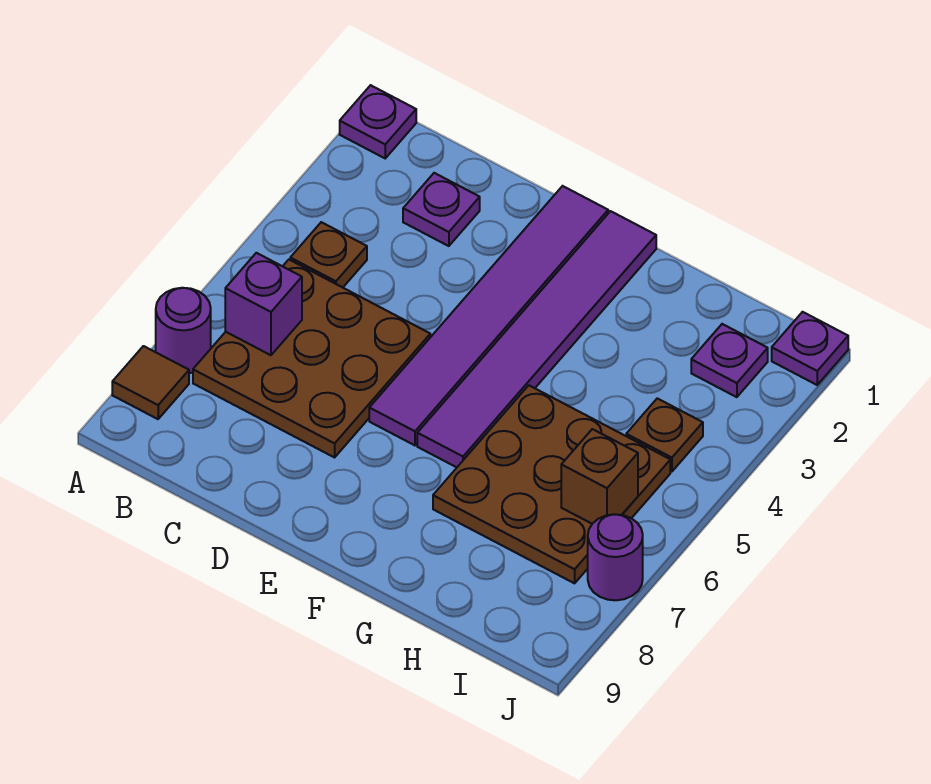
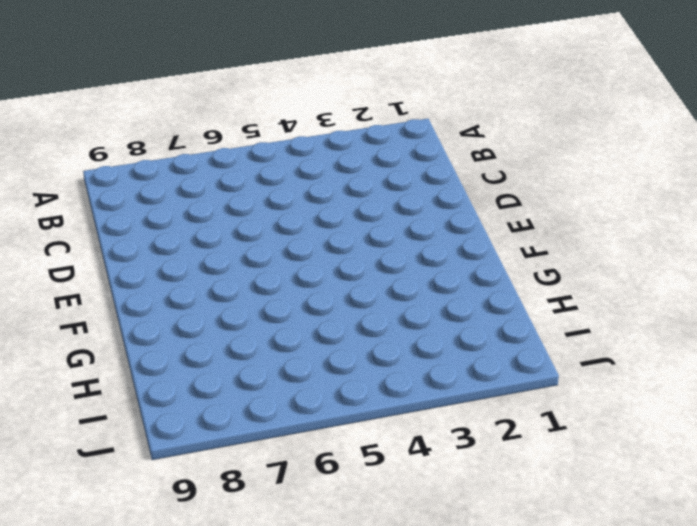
none -> purple 1x1 plate [340,85,416,158]
none -> purple 1x1 round brick [156,288,211,373]
none -> brown 1x1 tile [112,346,189,419]

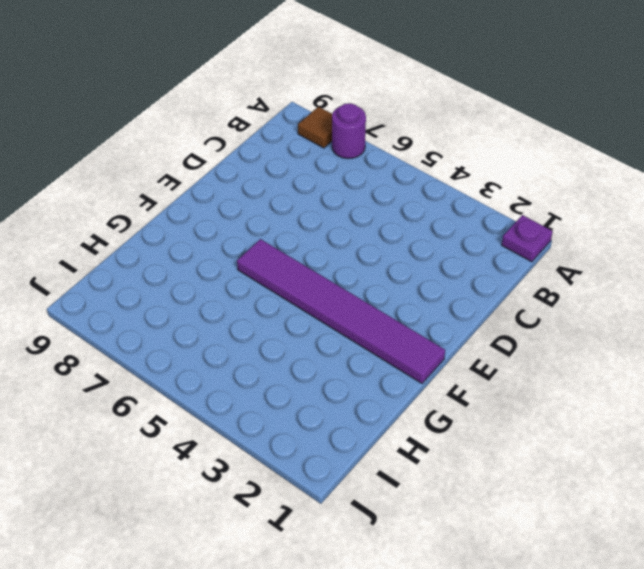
none -> brown 1x1 plate [290,222,367,287]
none -> brown 3x3 plate [193,260,430,457]
none -> purple 1x1 plate [403,173,480,246]

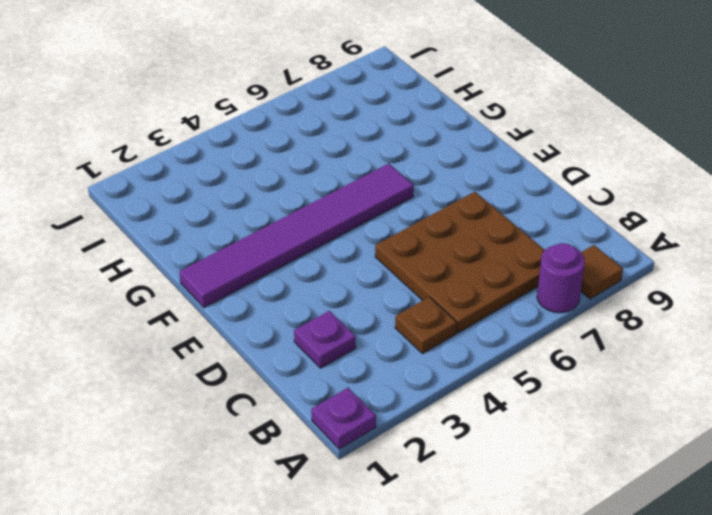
none -> purple 1x6 tile [369,186,608,445]
none -> brown 3x3 plate [433,385,670,583]
none -> purple 1x1 plate [691,324,768,397]

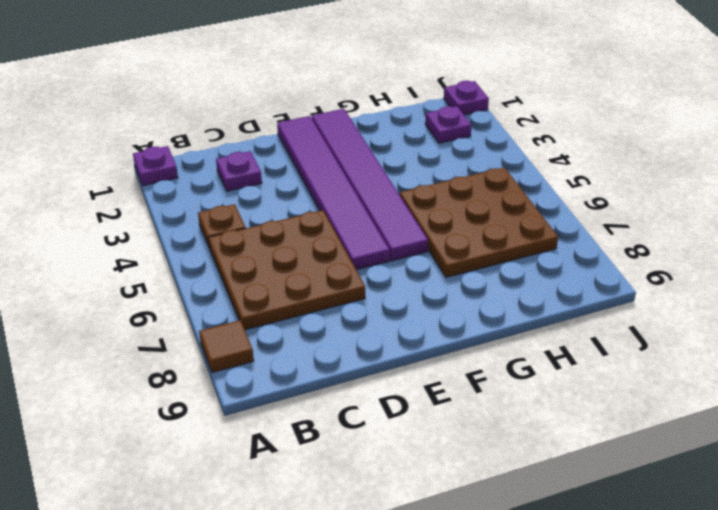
none -> purple 1x1 round brick [156,288,211,373]
none -> brown 1x1 plate [626,398,703,472]
none -> purple 1x1 round brick [588,514,643,600]

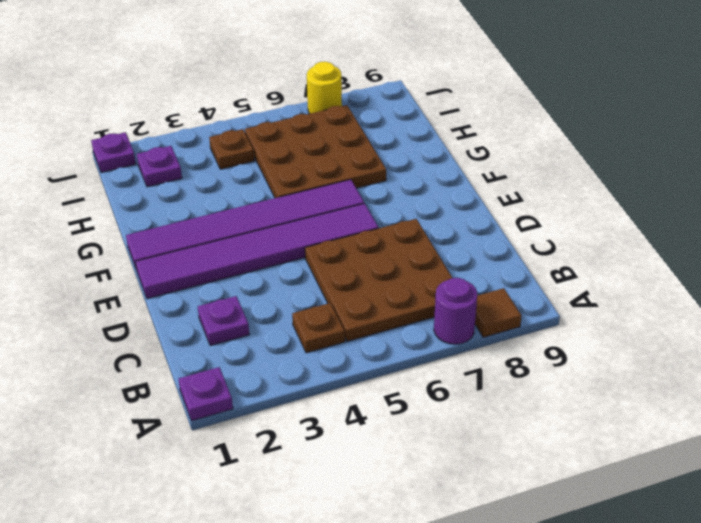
yellow 1x1 round brick [307,62,342,114] -> purple 1x1 round brick [588,514,643,600]
none -> purple 1x1 brick [225,253,302,355]
none -> brown 1x1 brick [561,429,638,524]

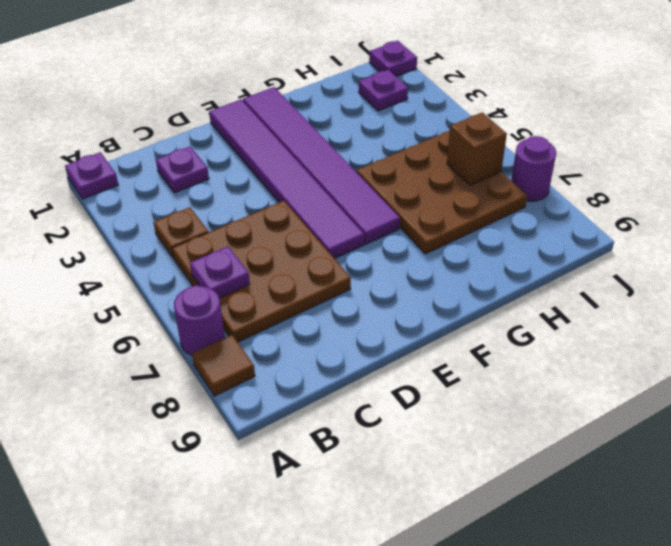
purple 1x1 plate [190,246,250,298] -> purple 1x1 brick [225,253,302,355]
none -> brown 1x1 plate [626,398,703,472]

